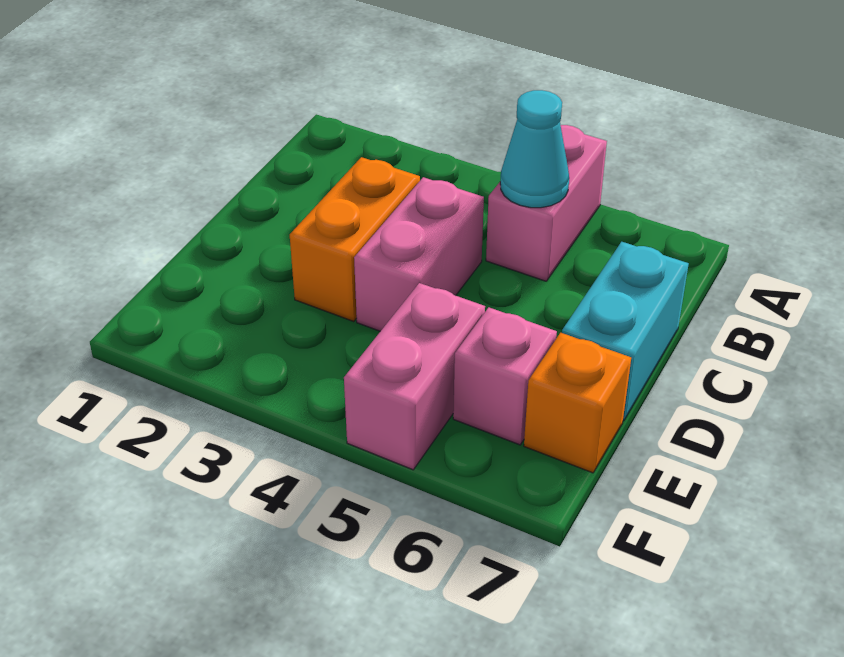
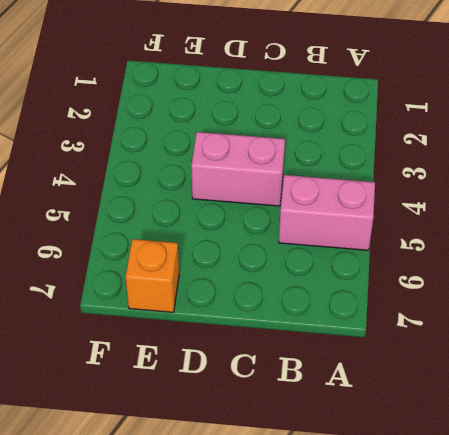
none -> orange 1x2 brick [290,157,420,321]
none -> cyan 1x2 brick [562,242,689,421]

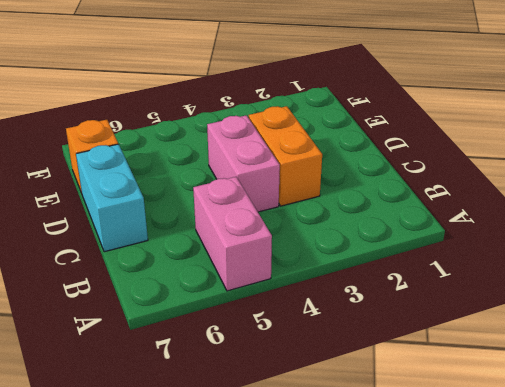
none -> pink 1x2 brick [344,283,485,470]
none -> pink 1x1 brick [453,307,557,445]

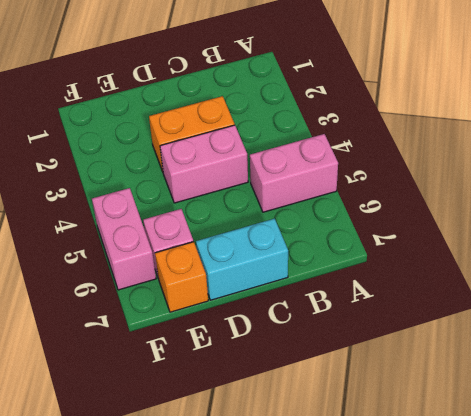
pink 1x2 brick [92,188,156,290] -> pink 1x2 brick turned to [344,283,485,470]
none -> cyan 1x1 cone [500,90,569,208]

